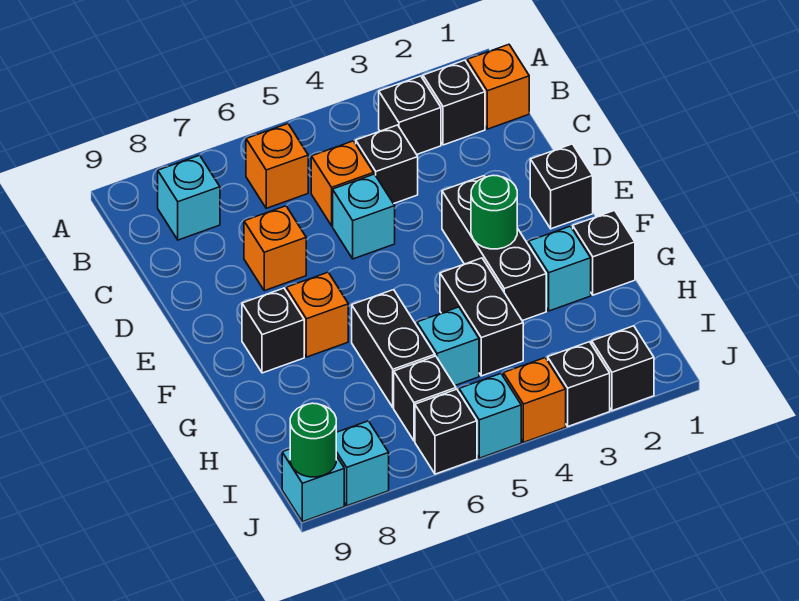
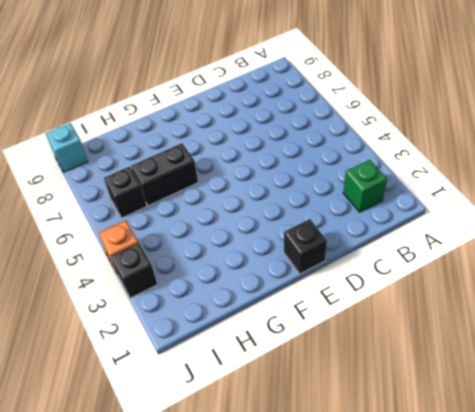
green 1x1 brick [343,160,387,212] -> black 1x1 brick [423,60,485,145]
none -> orange 1x1 brick [467,44,529,129]
none -> black 1x1 brick [379,76,441,154]
none -> orange 1x1 brick [246,124,308,208]

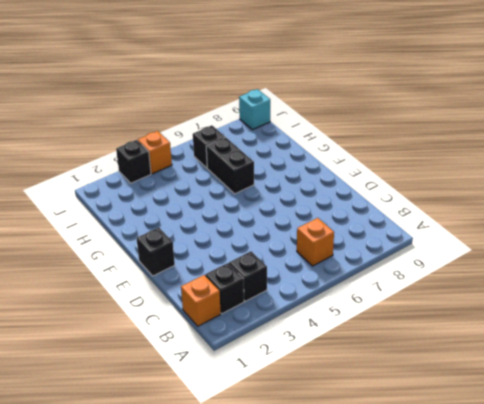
none -> cyan 1x1 brick [158,155,220,240]
none -> black 1x1 brick [356,125,418,204]
none -> orange 1x1 brick [311,141,374,226]

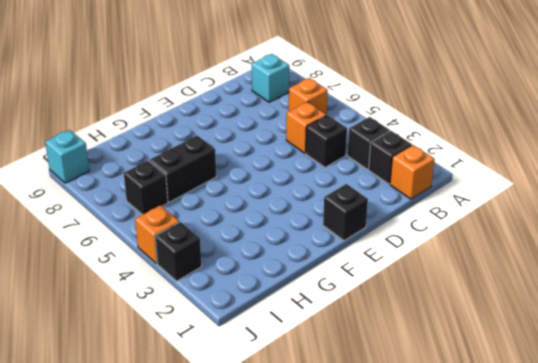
none -> cyan 1x1 brick [333,174,395,259]
none -> orange 1x1 brick [244,206,306,291]
none -> black 1x3 brick [442,176,546,321]

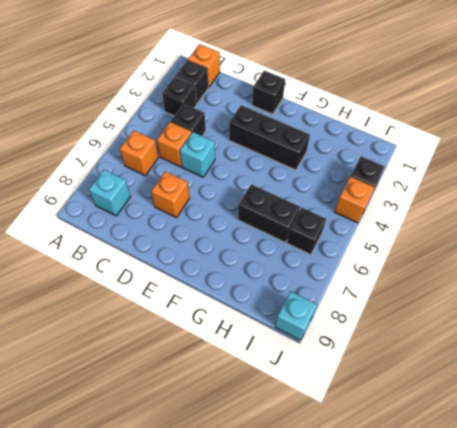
none -> orange 1x1 brick [286,272,348,357]
none -> black 1x1 brick [242,288,304,373]
none -> black 1x1 brick [573,210,635,295]

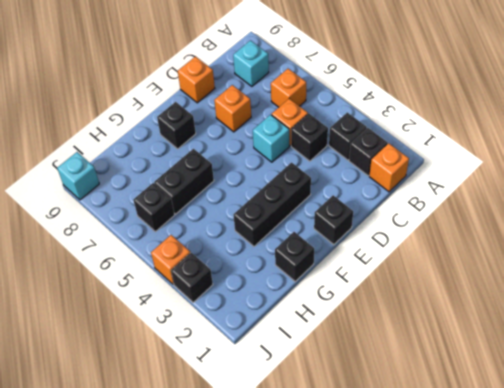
orange 1x1 brick [178,57,215,103] -> orange 1x1 brick moved to [286,272,348,357]
none -> cyan 1x1 brick [528,226,591,311]
none -> black 1x2 brick [440,258,523,376]
none -> cyan 1x1 brick [417,307,479,385]

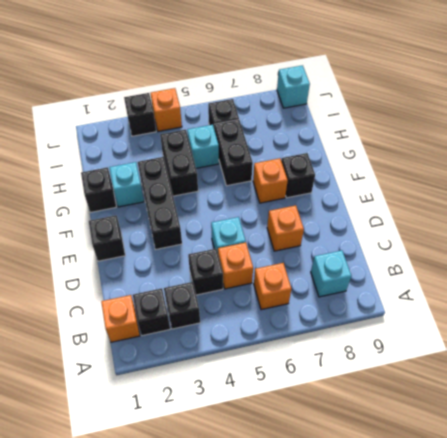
none -> black 1x1 brick [592,326,654,411]
none -> cyan 1x1 brick [459,374,521,458]
none -> black 1x1 brick [415,389,477,474]

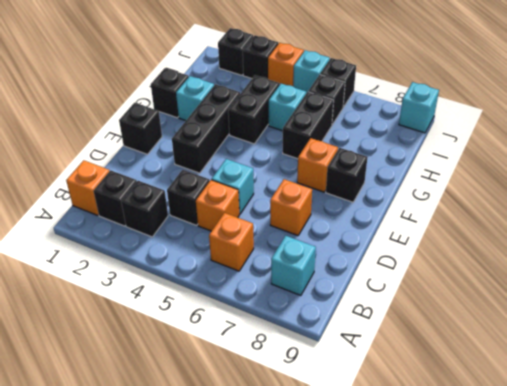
none -> cyan 1x1 brick [336,421,389,506]
none -> green 1x1 round brick [471,175,517,249]
none -> green 1x1 round brick [290,403,336,477]

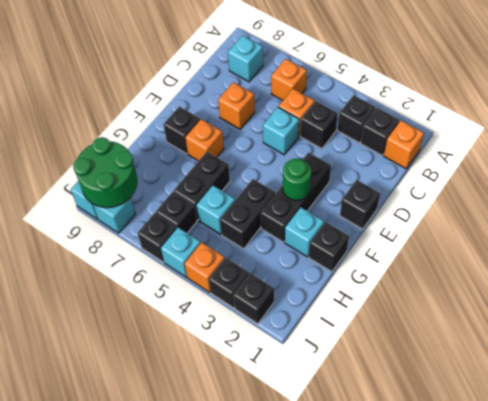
green 2x2 round brick [73,137,138,208] -> green 1x1 round brick [290,403,336,477]

